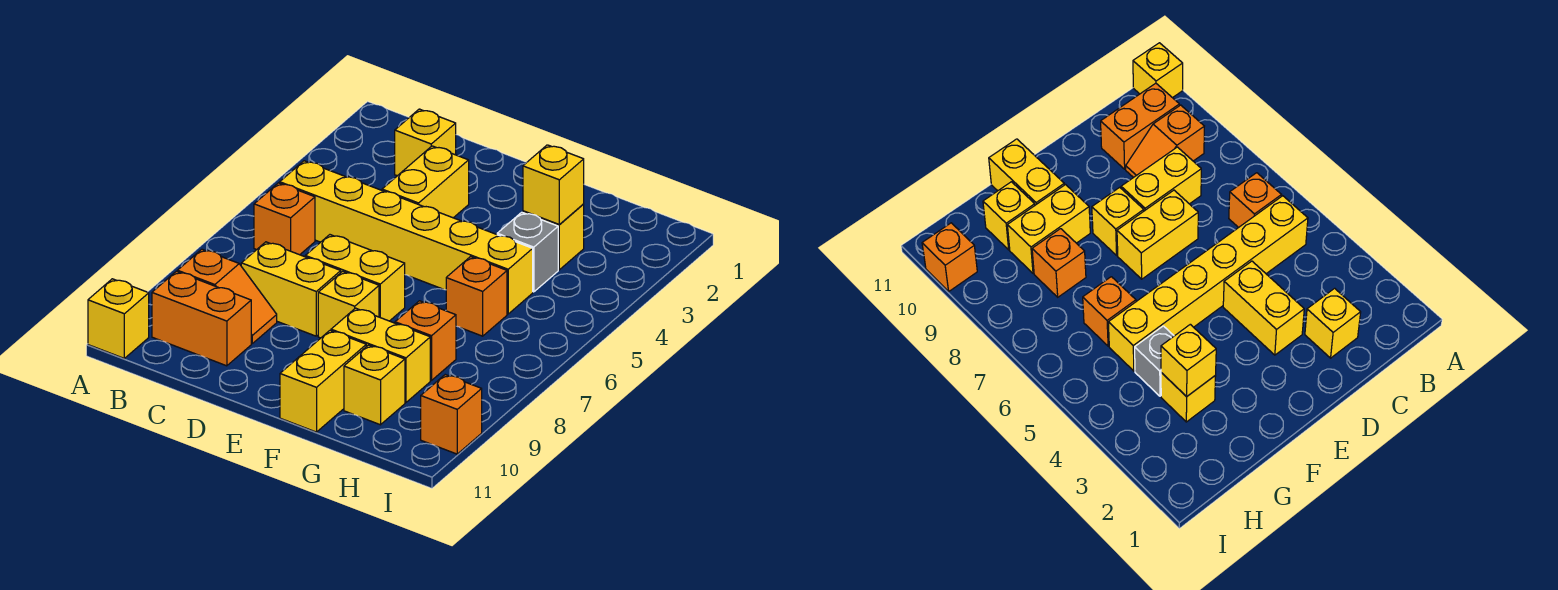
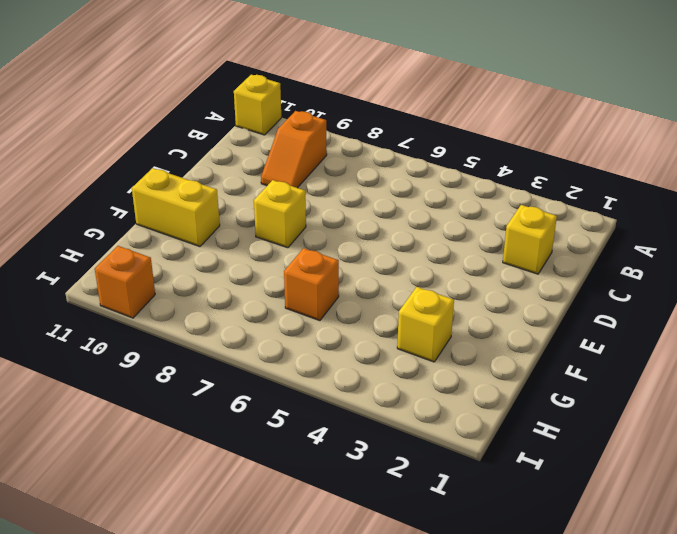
none -> yellow 1x6 brick [280,161,533,314]
none -> orange 1x1 brick [254,183,315,255]
none -> orange 1x2 brick [152,271,251,366]

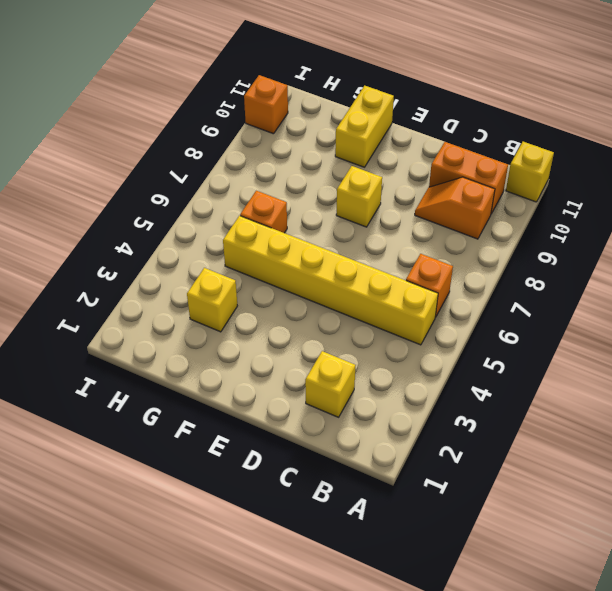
none -> yellow 1x2 brick [241,242,341,336]
none -> yellow 1x2 brick [382,146,469,218]
none -> yellow 1x2 brick [305,235,405,321]

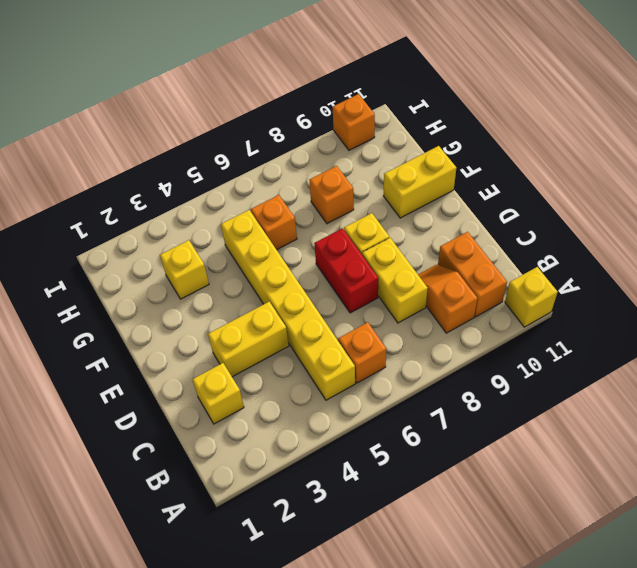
red 1x2 brick [314,228,378,313] -> yellow 1x2 brick [305,235,405,321]
none -> yellow 1x2 brick [331,308,430,403]
none -> grey 1x1 brick [497,212,558,292]
none -> yellow 1x1 brick [344,345,405,425]

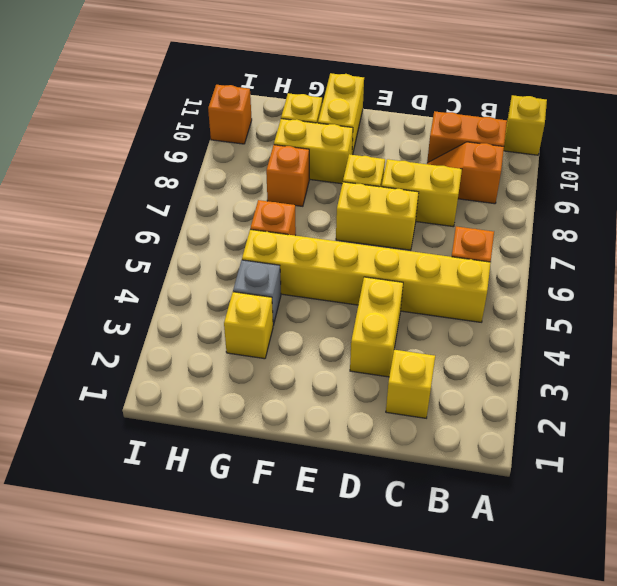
none -> yellow 1x1 brick [523,145,584,225]

